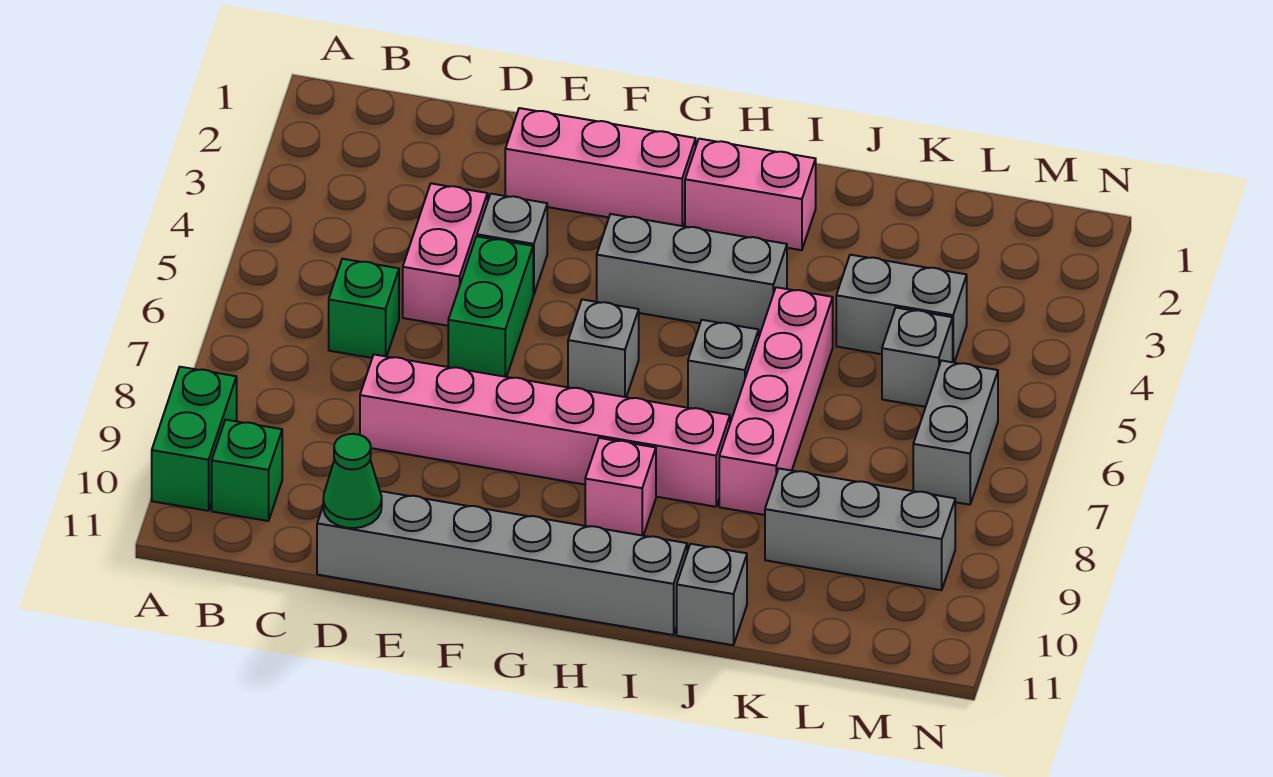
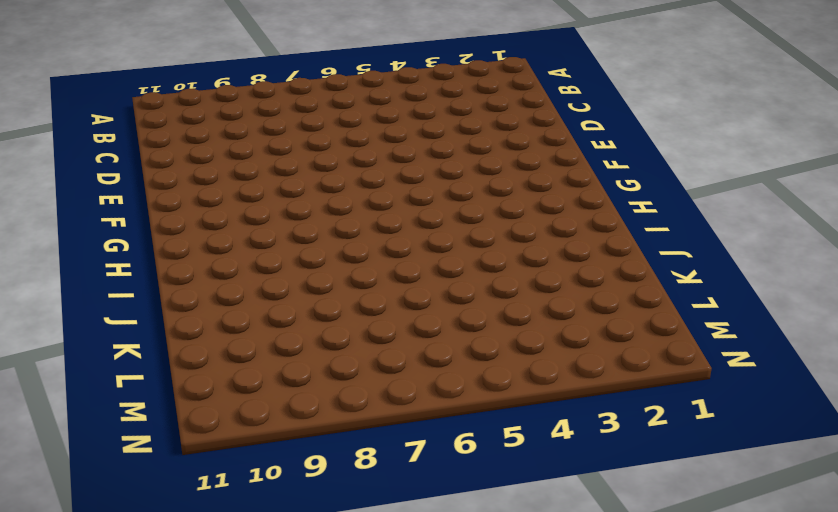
none -> green 1x2 brick [152,367,237,511]
none -> green 1x1 brick [212,420,282,521]
none -> green 1x1 brick [329,259,399,358]

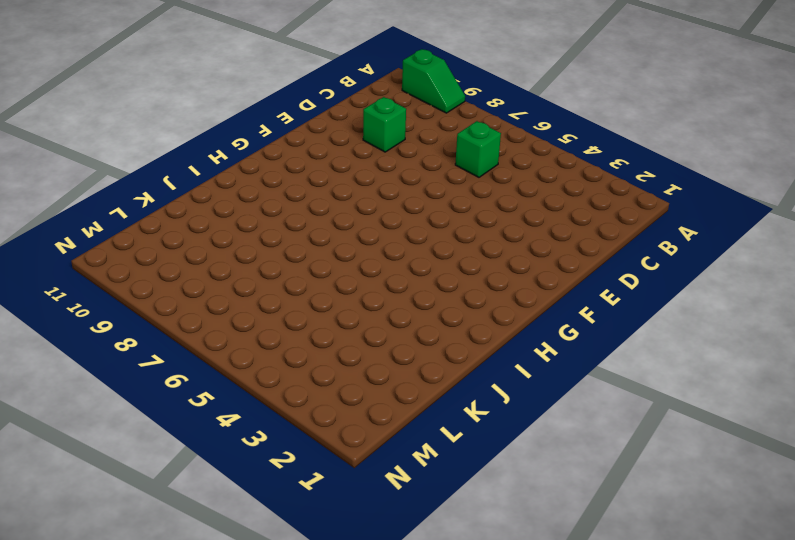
green 1x2 slope [402,49,465,113] -> green 1x2 brick [152,367,237,511]
green 1x1 brick [363,97,406,152] -> green 1x1 brick moved to [212,420,282,521]
none -> pink 1x2 brick [403,183,488,326]
none -> pink 1x6 brick [360,355,730,507]
none -> grey 1x6 brick [317,491,687,635]

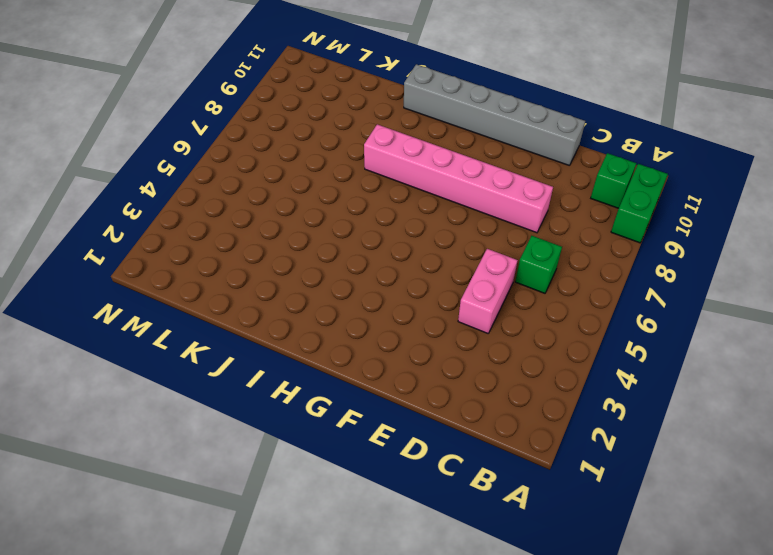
none -> pink 1x3 brick [505,108,696,226]
none -> grey 1x1 brick [477,194,547,295]
none -> green 1x2 brick [448,236,533,377]

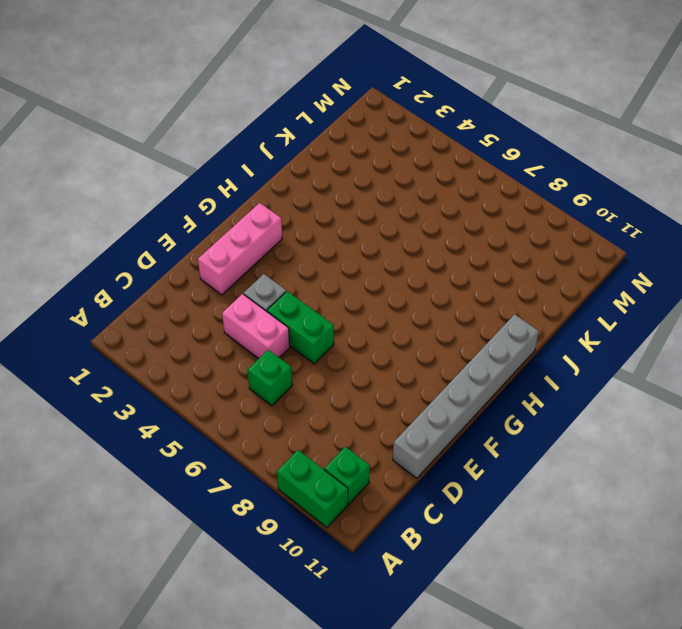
none -> pink 1x6 brick [360,355,730,507]
none -> grey 1x3 brick [597,214,787,333]
none -> grey 1x1 brick [568,300,639,397]

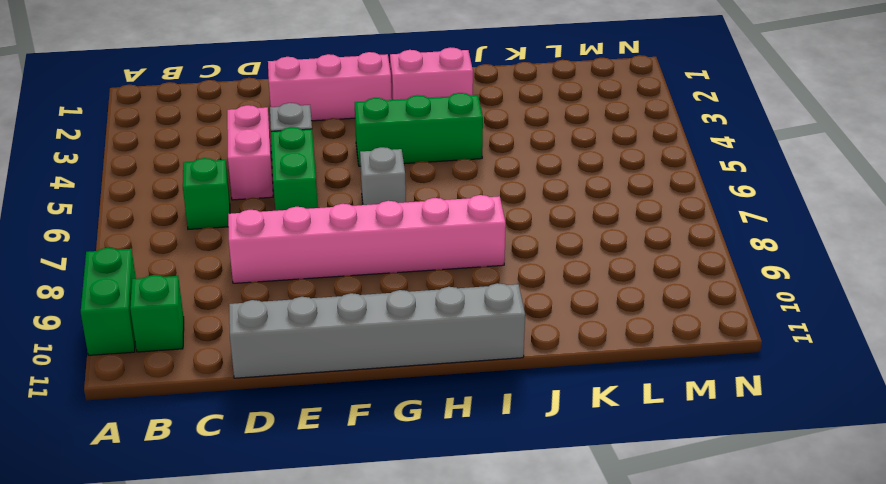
green 1x3 brick [355,93,483,166] -> grey 1x3 brick [597,214,787,333]
none -> pink 1x1 brick [585,438,656,536]
none -> grey 1x1 brick [688,320,759,419]
none -> pink 1x4 brick [719,287,833,515]

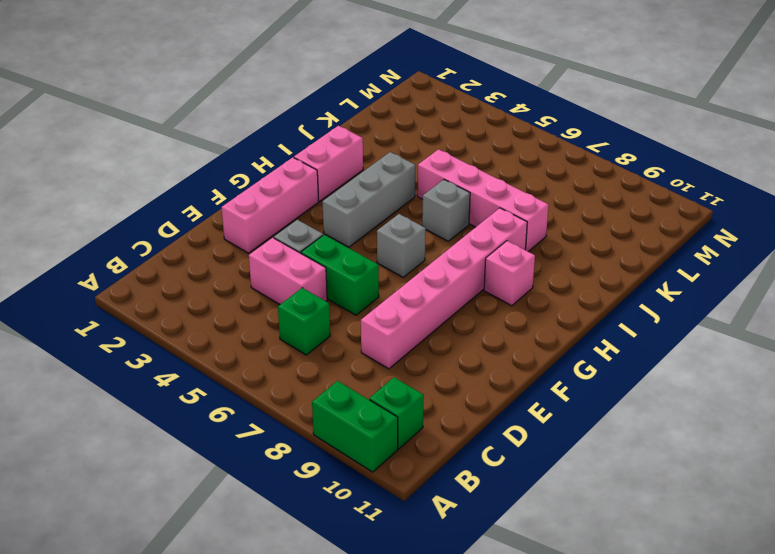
none -> grey 1x6 brick [317,491,687,635]
none -> grey 1x1 brick [677,544,747,645]
none -> grey 1x2 brick [836,255,967,363]

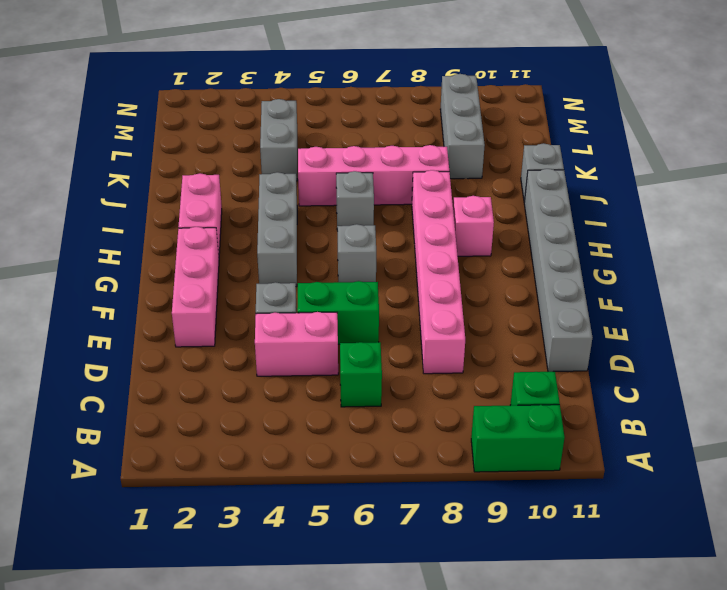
none -> grey 1x1 brick [882,308,953,407]
none -> grey 1x2 brick [913,360,998,505]
none -> green 1x1 cone [323,434,382,528]

